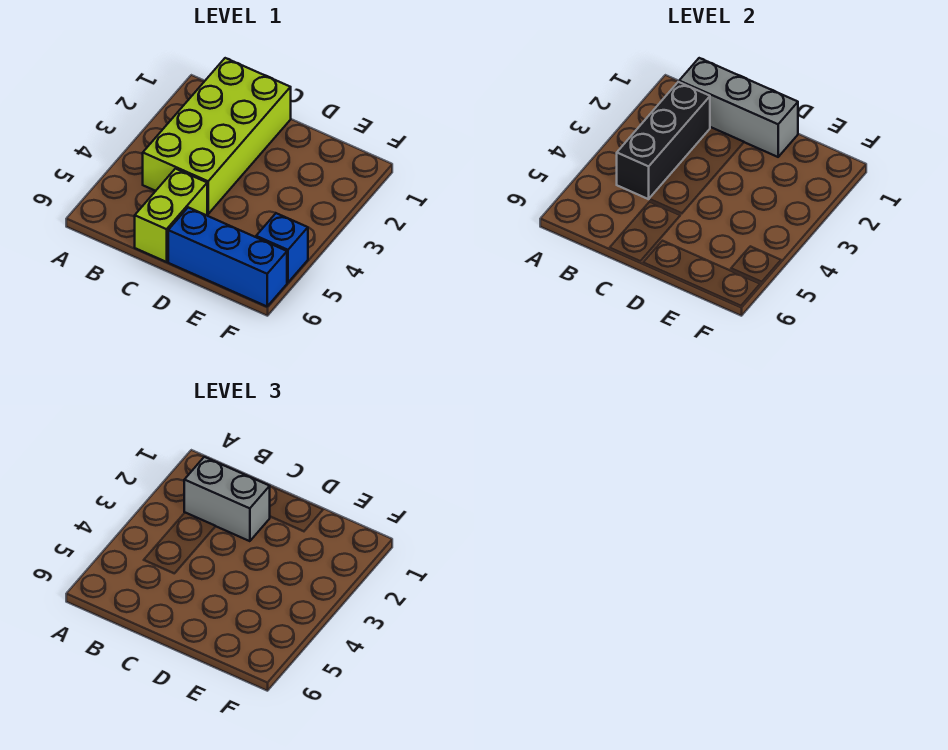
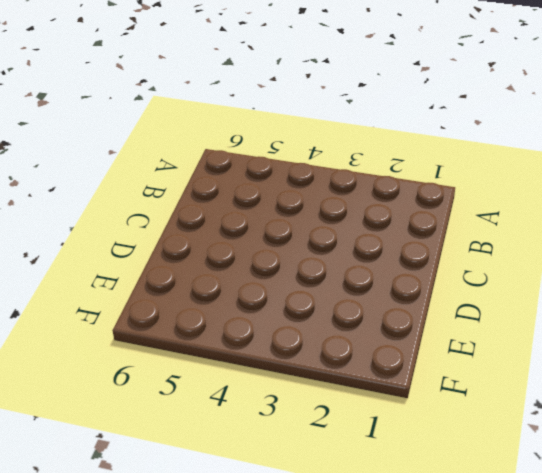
none -> lime 2x4 brick [143,58,291,214]
none -> lime 1x2 brick [135,169,207,262]

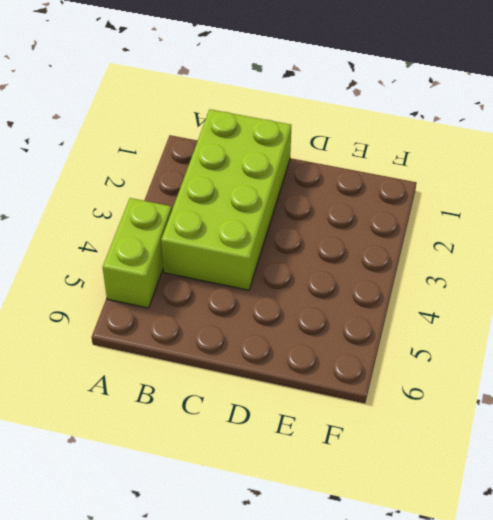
lime 1x2 brick [103,198,172,308] -> lime 1x2 brick moved to [135,169,207,262]
none -> blue 1x3 brick [168,207,287,306]
none -> blue 1x1 brick [256,213,308,283]

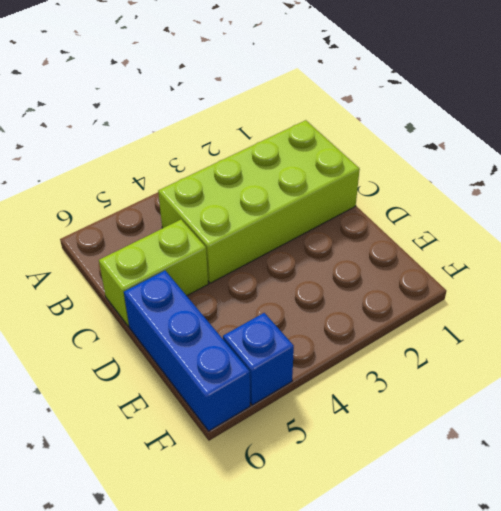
none -> grey 1x3 brick [679,58,798,157]
none -> black 1x3 brick [617,82,710,199]

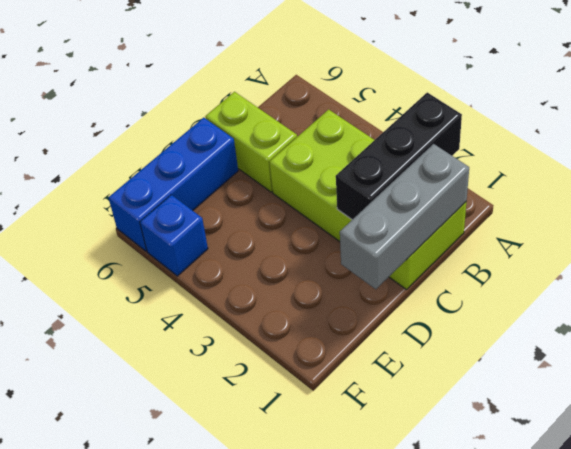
black 1x3 brick [336,92,462,220] -> black 1x3 brick turned to [617,82,710,199]
none -> grey 1x2 brick [184,457,270,541]

